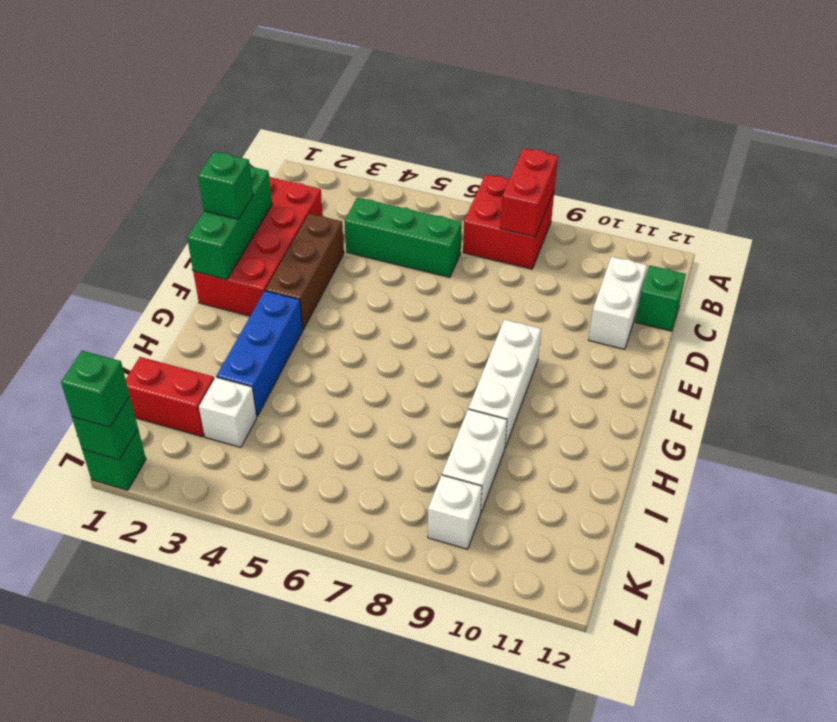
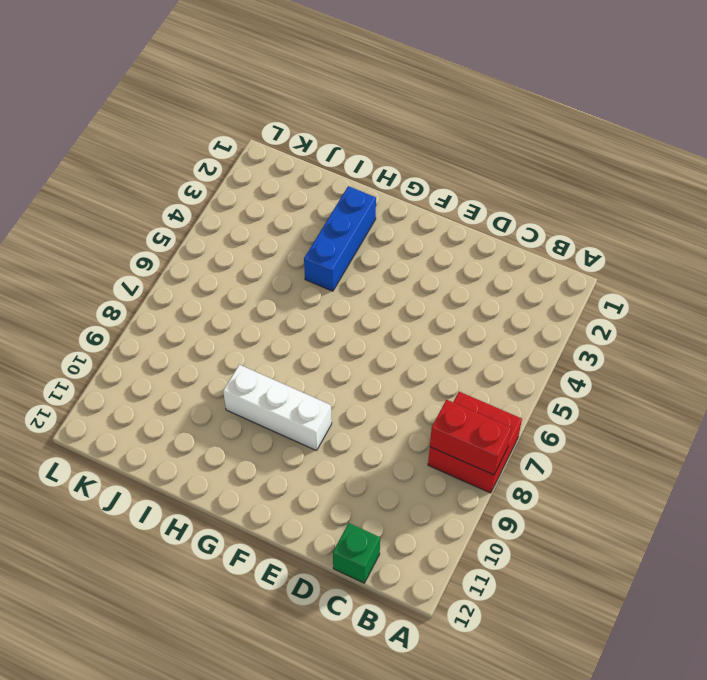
blue 1x3 brick [304,186,376,291] -> blue 1x3 brick turned to [216,291,303,416]
none -> red 2x4 brick [193,177,323,316]
none -> green 1x3 brick [345,197,462,277]
none -> white 1x2 brick [589,257,647,349]

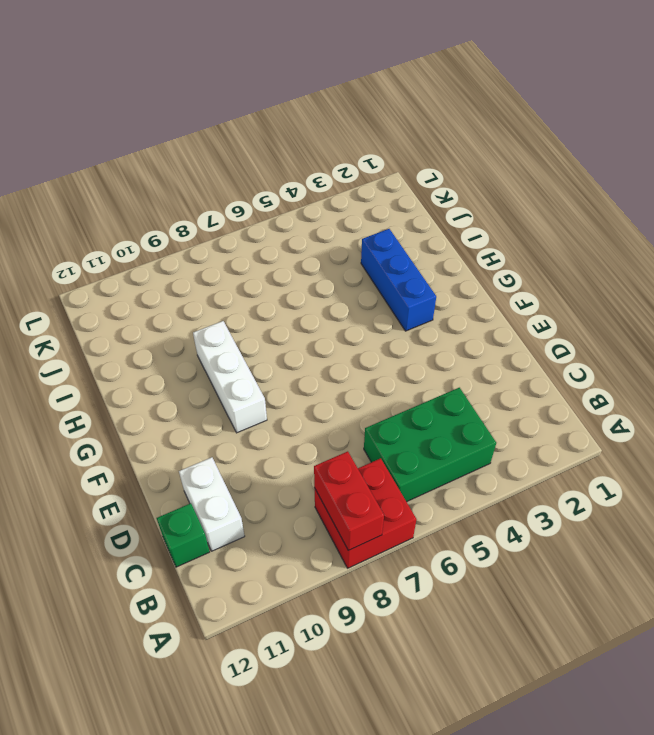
green 2x3 brick [364,388,496,502] -> green 1x3 brick [345,197,462,277]
none -> red 2x4 brick [193,177,323,316]
none -> brown 1x3 brick [266,214,344,330]
none -> white 1x2 brick [442,409,507,514]

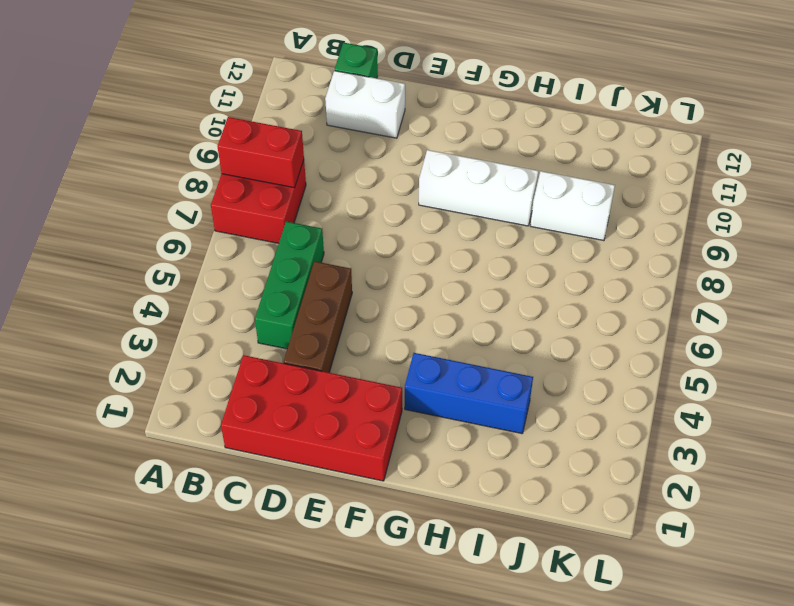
brown 1x3 brick [284,261,352,373] -> brown 1x3 brick turned to [266,214,344,330]
none -> red 1x2 brick [126,357,214,437]
none -> white 1x1 brick [199,377,257,447]
none -> white 1x1 brick [428,475,482,549]

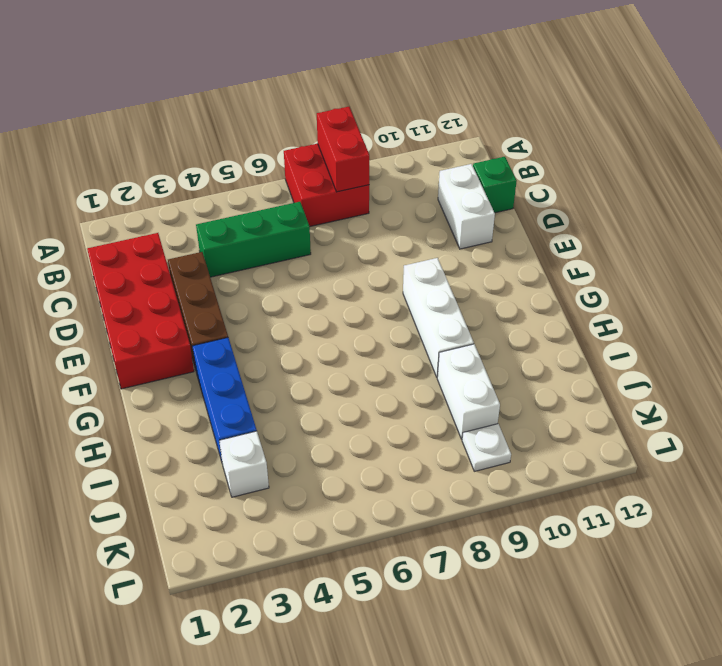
white 1x1 plate [462,424,511,471] -> white 1x1 brick [428,475,482,549]
none -> red 1x2 brick [126,357,214,437]
none -> green 1x1 brick [82,430,146,490]
none -> green 1x3 brick [187,166,272,279]

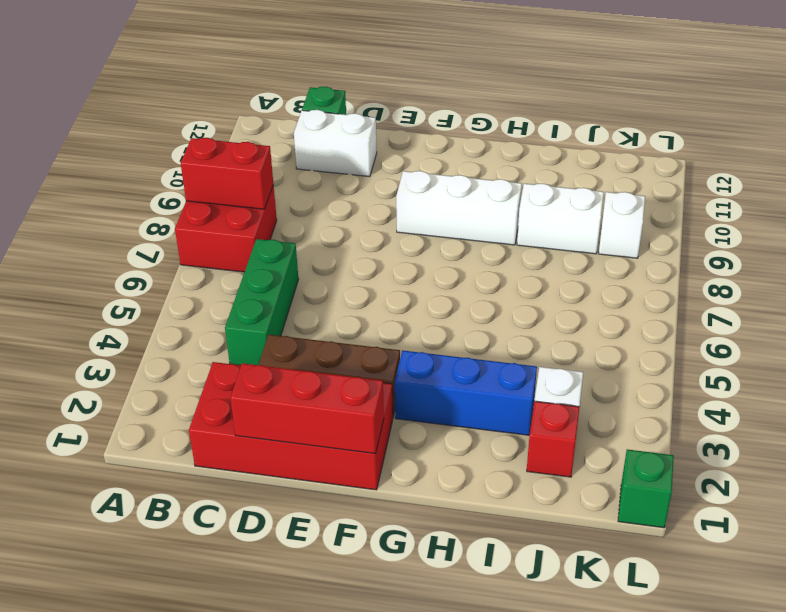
red 1x3 brick [230,363,384,454] -> green 1x3 brick [187,166,272,279]
red 1x1 brick [527,401,579,477] -> red 1x2 brick [126,357,214,437]
none -> green 1x1 brick [72,396,138,460]
none -> green 1x1 brick [198,152,253,219]
none -> green 1x1 brick [61,351,130,427]

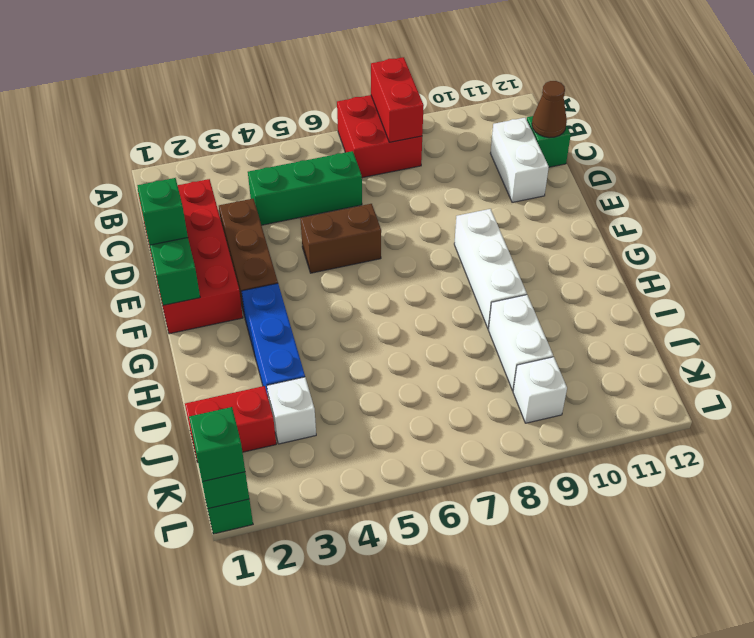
brown 1x1 cone [532,81,567,138] -> none
brown 1x2 brick [300,204,381,273] -> none

